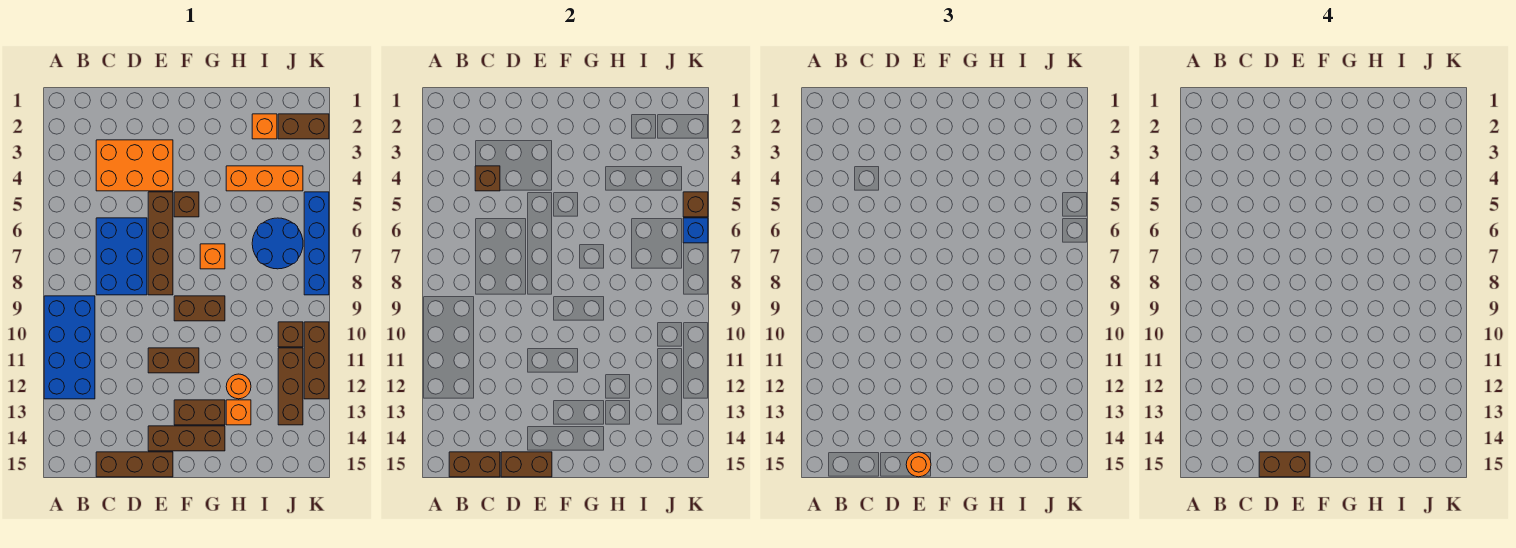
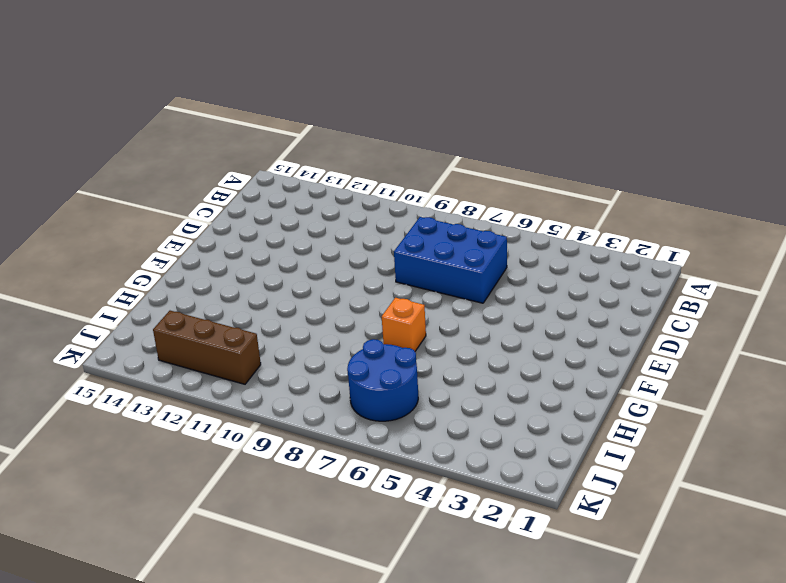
none -> blue 2x4 brick [44,296,95,399]
none -> orange 2x3 brick [96,140,173,191]
none -> brown 1x3 brick [96,452,173,477]

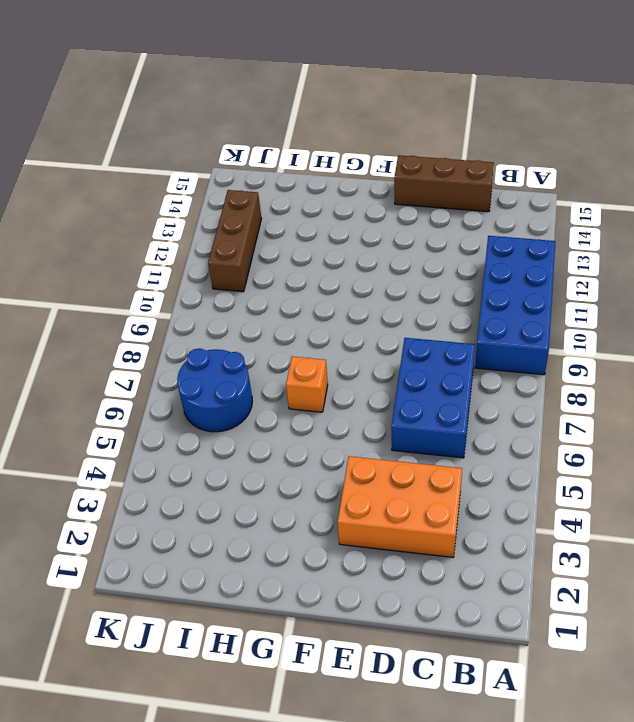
none -> brown 1x4 brick [148,192,173,295]
none -> brown 1x2 brick [148,348,199,373]
none -> brown 1x3 brick [148,426,225,451]

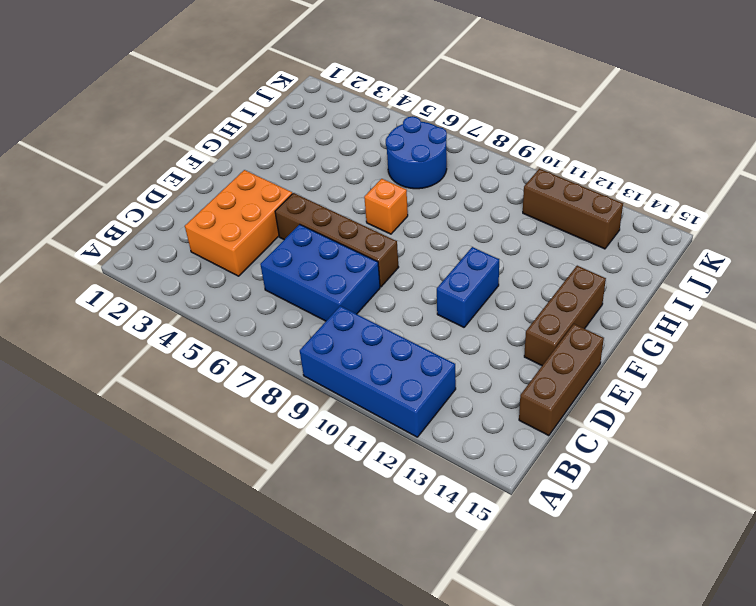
blue 1x2 brick [437,247,499,327] -> brown 1x2 brick [148,348,199,373]
none -> brown 1x1 brick [174,192,199,217]
none -> brown 1x2 brick [174,296,225,321]
none -> brown 1x2 brick [174,400,225,425]

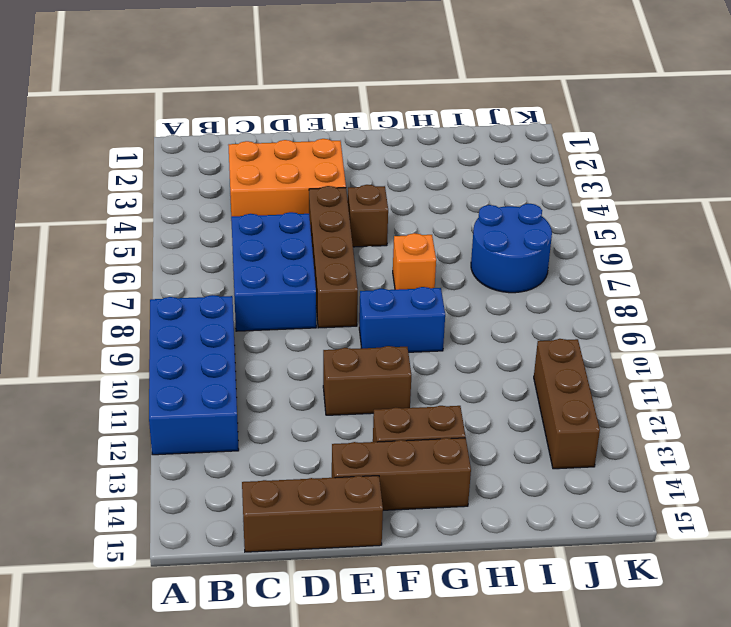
blue 1x2 brick [359,287,445,352] -> brown 1x2 brick [174,296,225,321]
none -> orange 1x3 brick [226,166,303,191]
none -> orange 1x1 round brick [226,374,251,399]
none -> orange 1x1 brick [226,400,251,425]

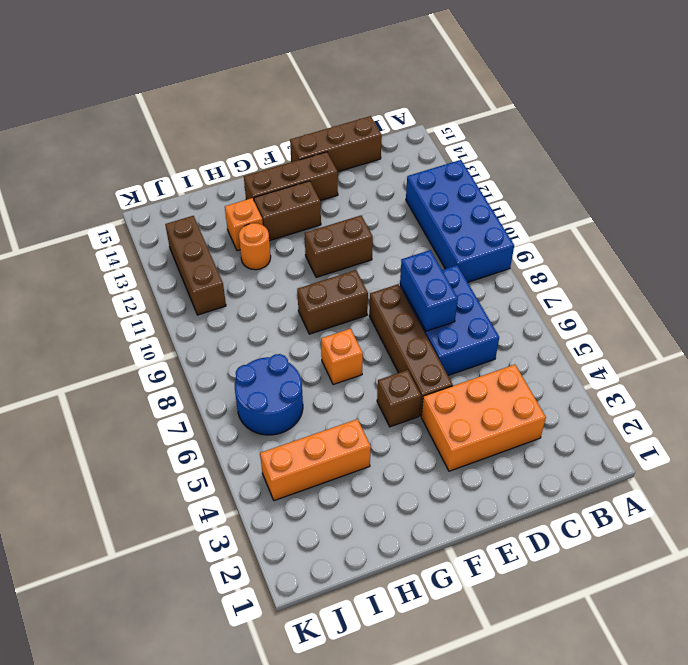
blue 1x2 brick [400,250,458,331] -> none
none -> orange 1x1 brick [252,114,277,139]
none -> brown 1x2 brick [278,114,329,139]
none -> brown 1x1 brick [278,322,303,347]

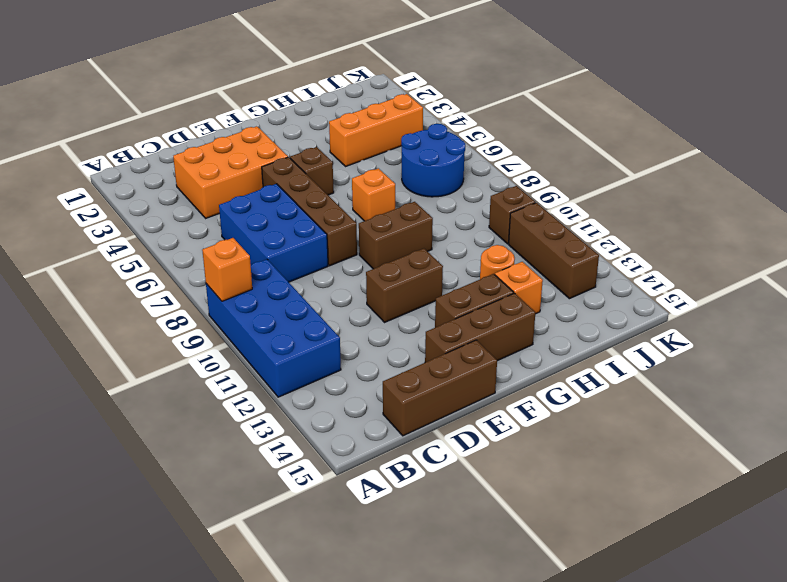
orange 1x1 brick [202,238,252,301] -> orange 1x1 brick moved to [252,114,277,139]
none -> brown 1x2 brick [278,114,329,139]
none -> blue 1x4 brick [304,192,329,295]
none -> brown 1x3 brick [304,322,329,399]

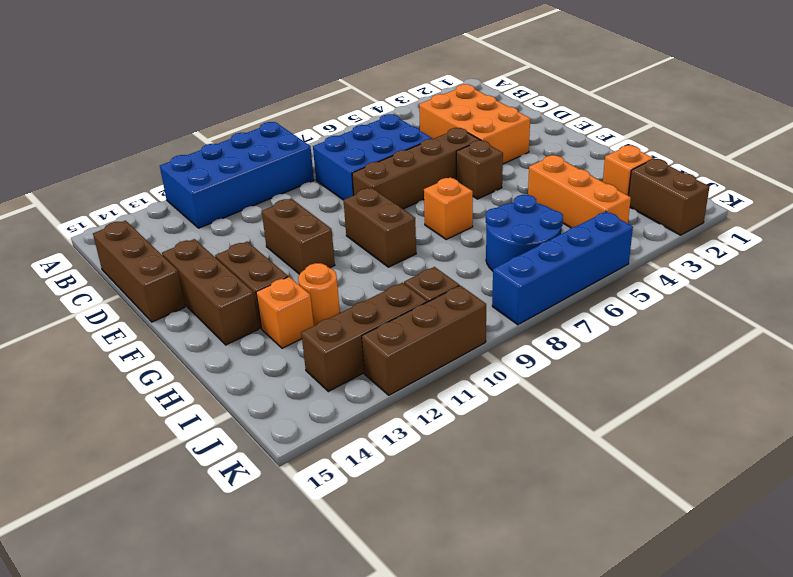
none -> brown 1x2 brick [449,452,500,477]
none -> brown 1x1 brick [475,166,500,191]
none -> brown 1x2 brick [501,452,552,477]

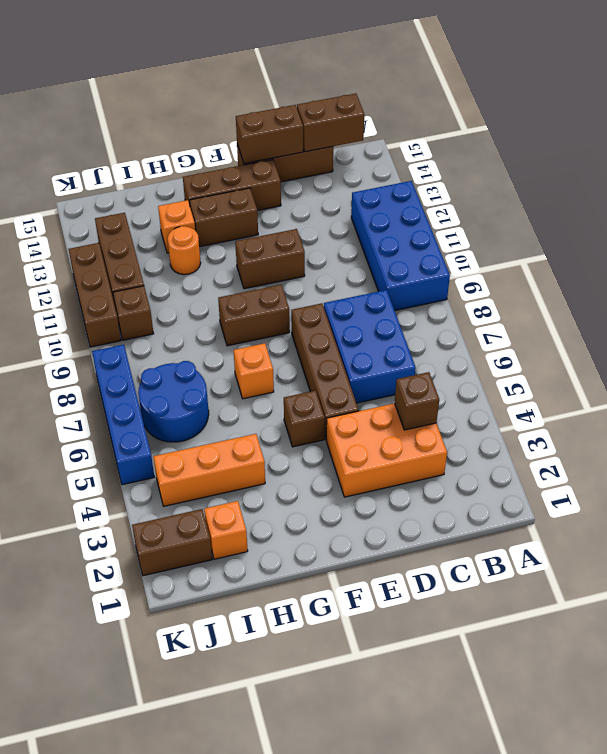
none -> brown 1x1 brick [683,192,708,217]
none -> blue 1x1 brick [683,218,708,243]
none -> orange 1x1 round brick [906,452,931,477]

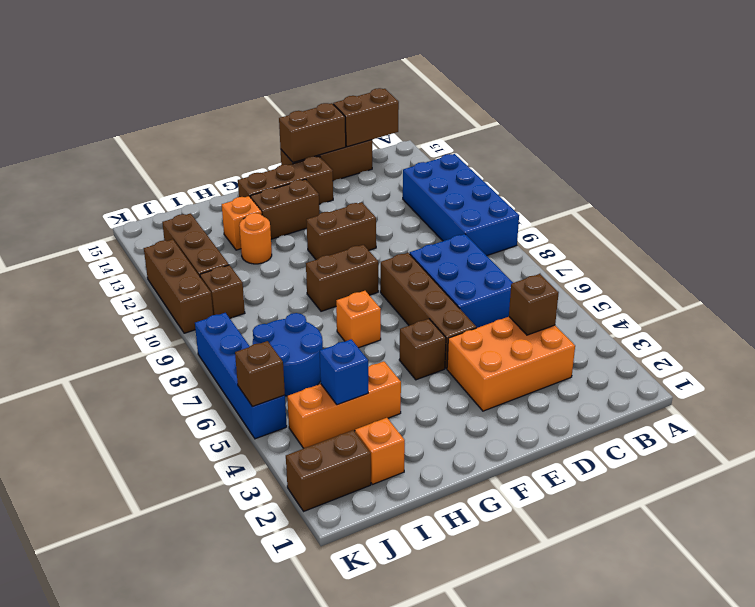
blue 1x1 brick [320,339,368,405] -> blue 1x1 brick moved to [683,218,708,243]
none -> orange 1x1 round brick [906,452,931,477]
none -> brown 1x2 brick [1259,452,1310,477]

